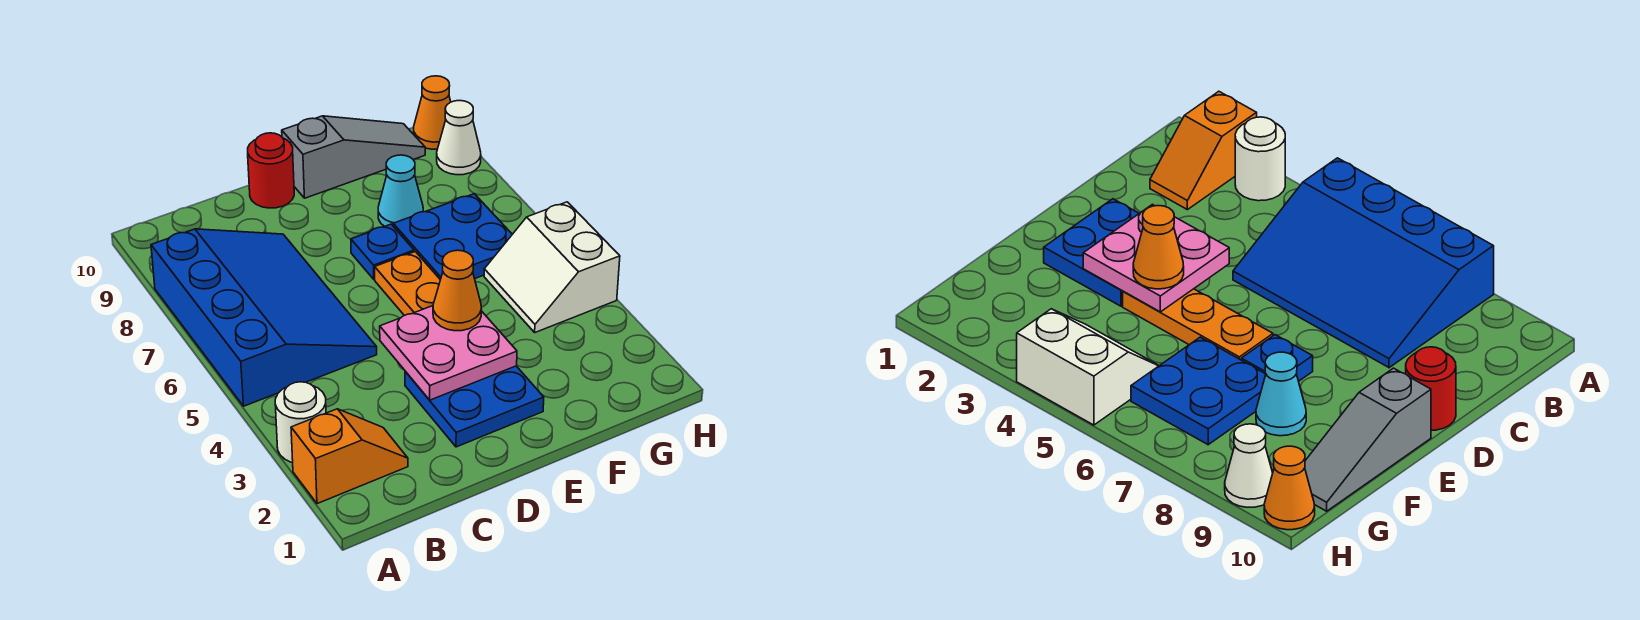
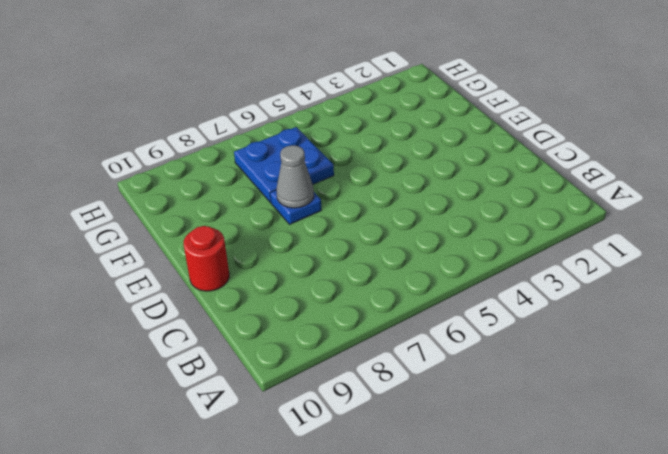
grey 1x1 cone [276,145,314,208] -> none
none -> orange 1x2 slope [291,409,408,504]
none -> white 1x1 round brick [275,382,326,463]
none -> blue 3x4 slope [151,229,377,406]

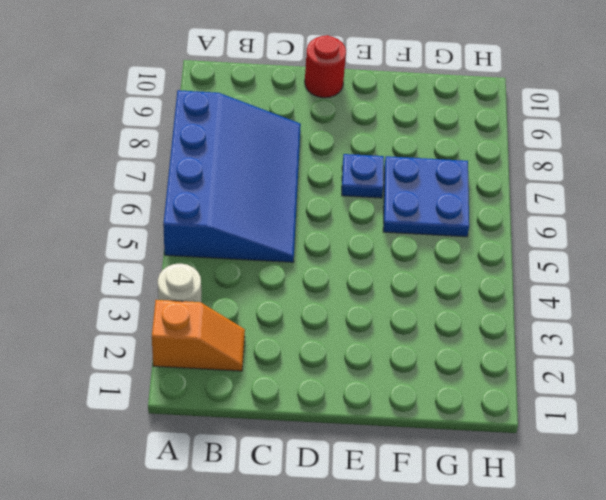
none -> blue 2x2 plate [405,366,544,447]
none -> orange 1x3 plate [375,252,440,316]
none -> grey 1x3 slope [282,116,425,198]

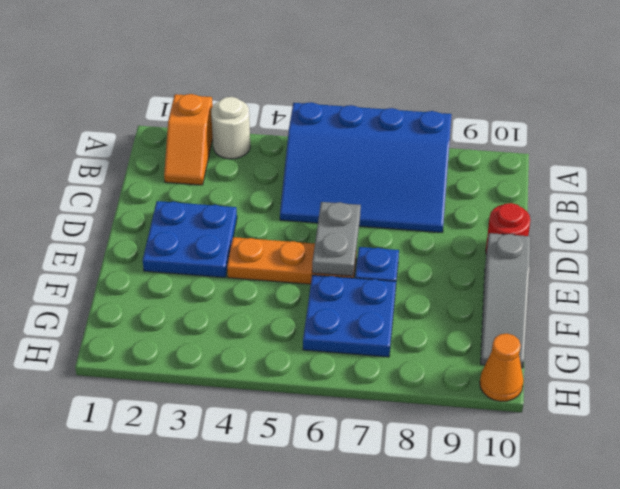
grey 1x2 plate [312,202,361,276] -> none
none -> cyan 1x1 cone [378,155,423,226]
none -> white 2x2 slope [484,202,620,332]
none -> white 1x1 cone [437,100,481,175]

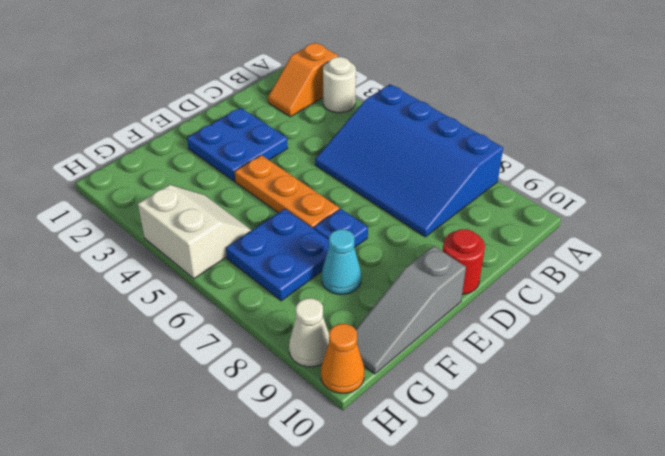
none -> pink 2x2 plate [380,306,517,400]
none -> orange 1x1 cone [433,250,481,331]

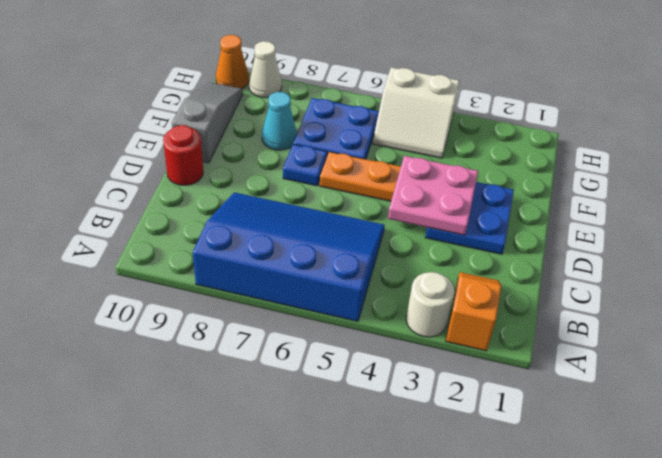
none -> orange 1x1 cone [433,250,481,331]

